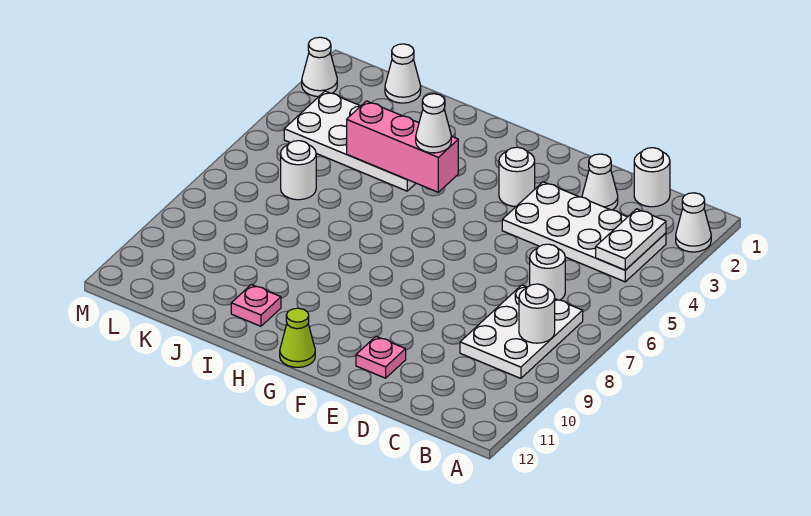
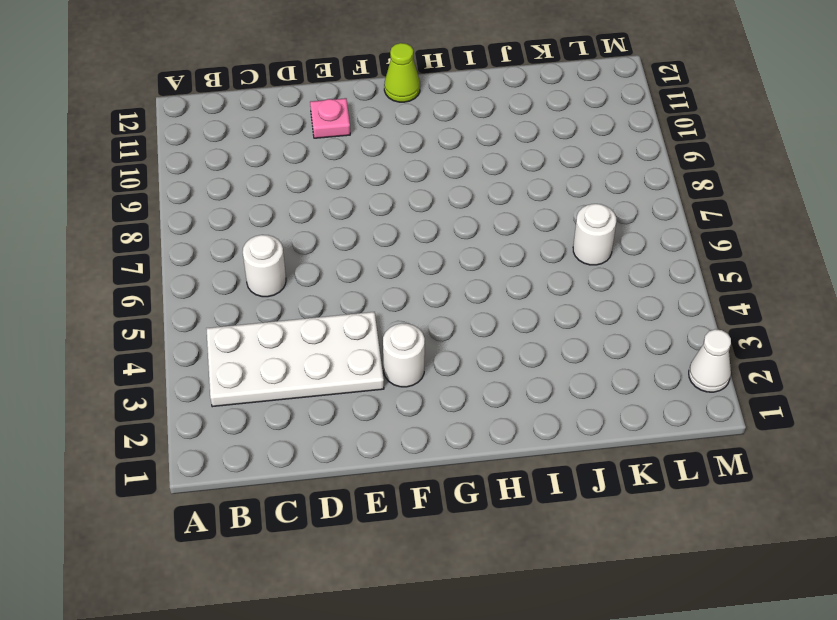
none -> white 1x1 cone [676,193,711,252]
none -> white 2x3 plate [460,285,583,378]
none -> white 1x1 round brick [634,148,670,207]

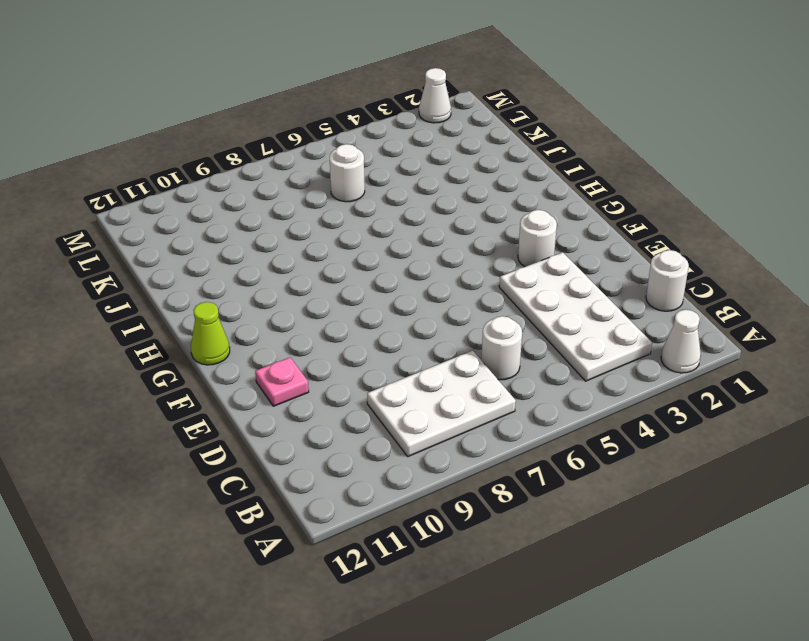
none -> white 1x1 cone [582,154,618,210]
none -> white 2x4 plate [284,91,416,191]
none -> pink 1x1 plate [231,285,281,326]

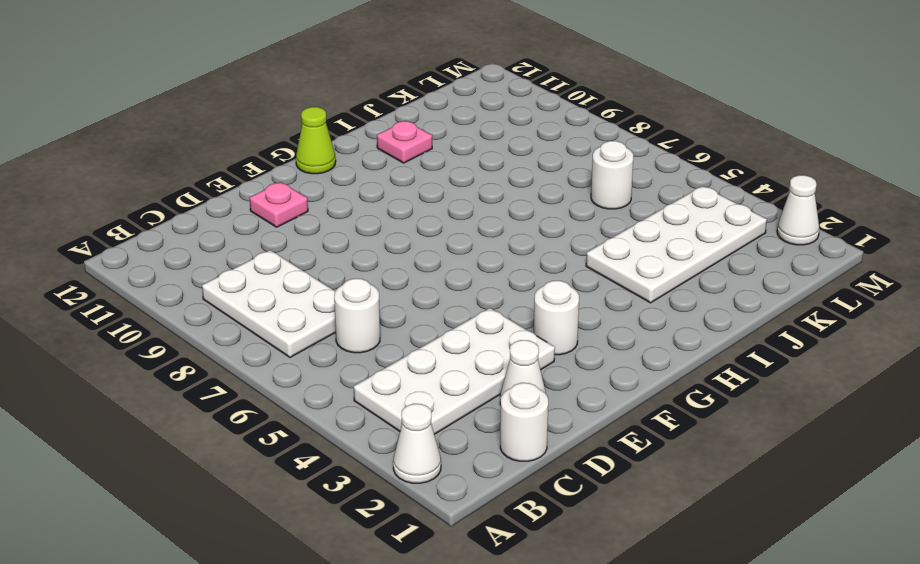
none -> white 1x1 cone [385,44,421,103]
none -> white 1x2 plate [596,209,666,270]
none -> white 1x1 round brick [519,284,555,343]

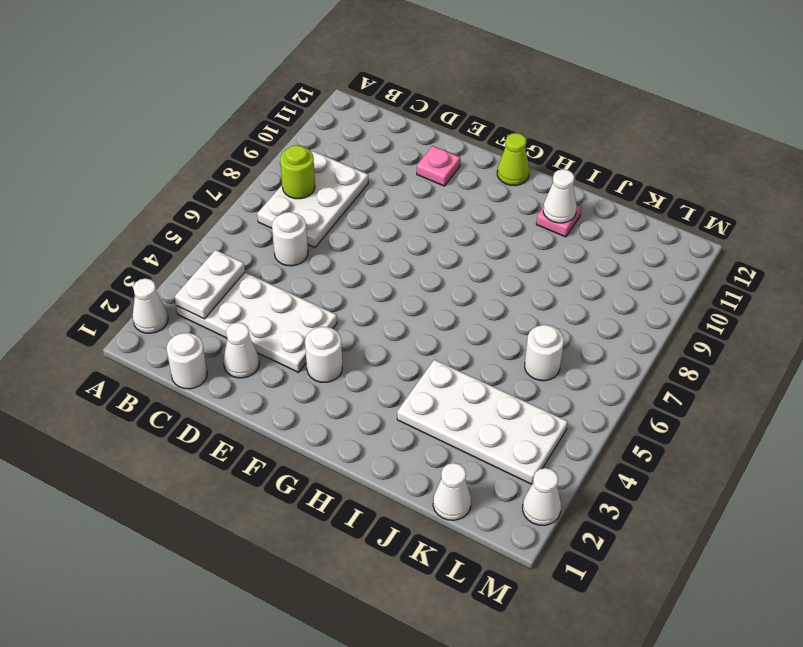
lime 1x1 round brick [280,145,315,199] -> white 1x1 round brick [519,284,555,343]
white 1x1 cone [543,169,577,223] -> white 1x1 cone moved to [416,94,451,153]
none -> pink 1x3 brick [347,101,458,192]

